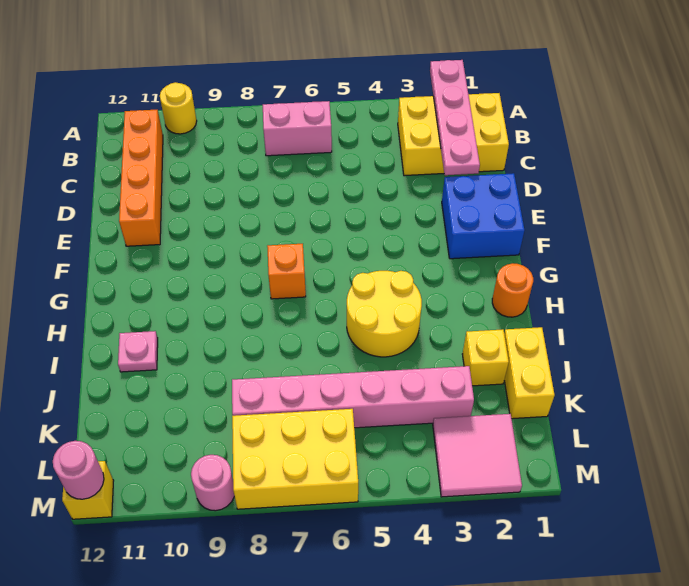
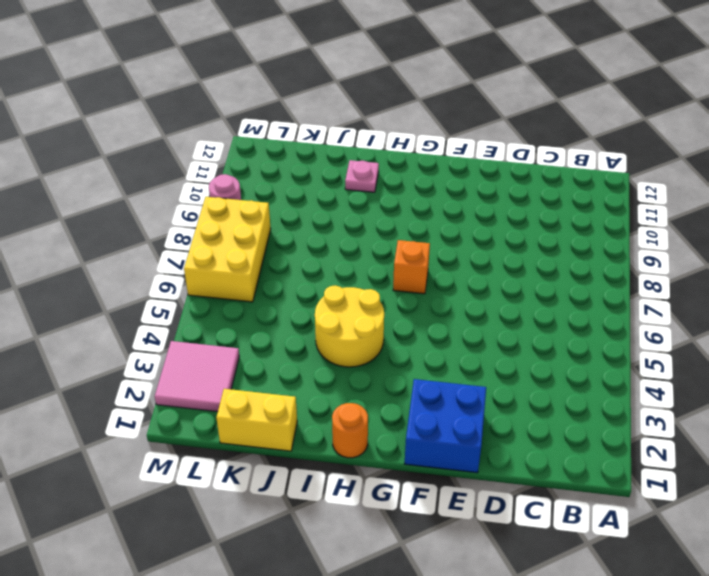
none -> yellow 1x1 round brick [160,82,197,134]
none -> yellow 2x3 brick [398,93,509,176]
none -> pink 1x2 brick [263,101,332,156]

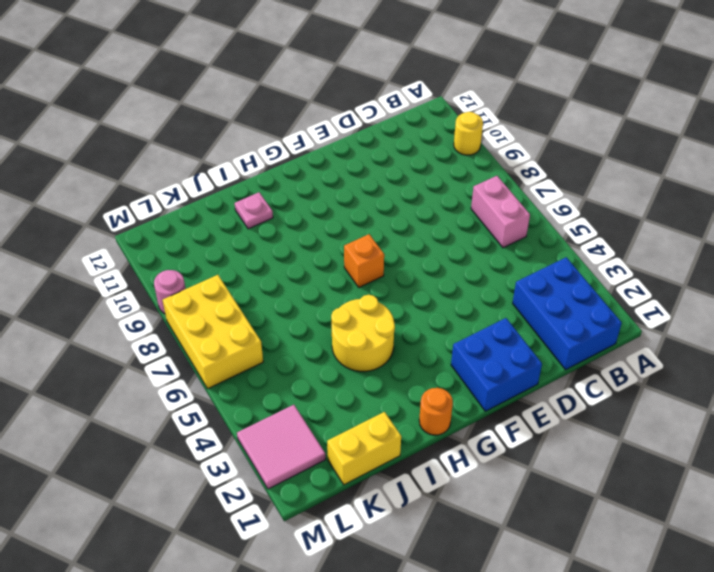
blue 2x3 brick [513,257,622,370] -> yellow 2x3 brick [398,93,509,176]
none -> orange 1x4 brick [119,110,163,246]
none -> yellow 1x1 brick [462,329,509,386]
none -> pink 1x6 brick [232,366,474,428]

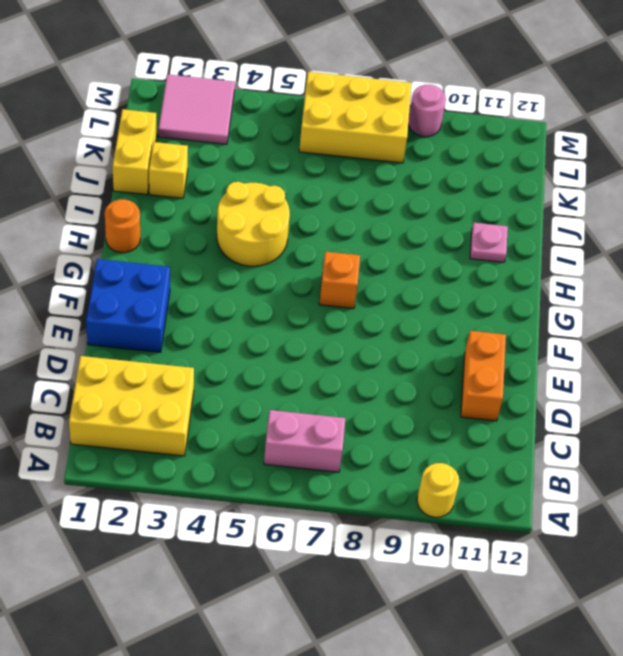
orange 1x2 brick [461,331,506,421] -> orange 1x4 brick [119,110,163,246]
none -> pink 1x6 brick [232,366,474,428]
none -> yellow 1x1 brick [62,461,114,519]
none -> pink 1x4 plate [430,60,480,175]

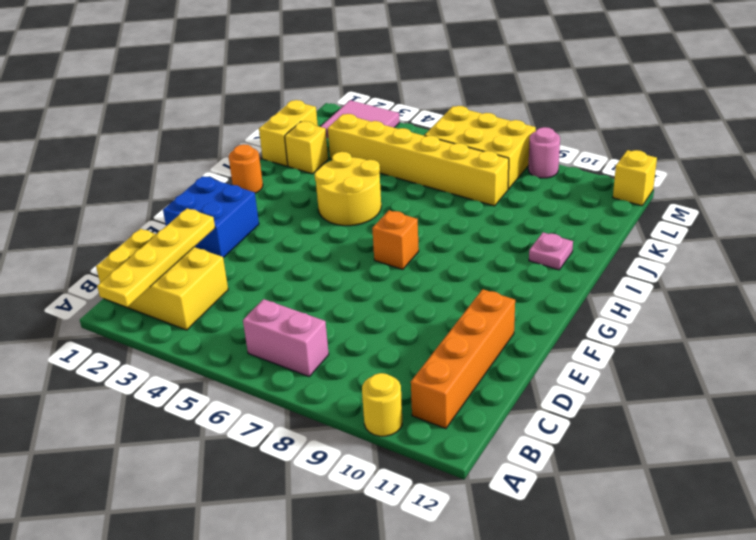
yellow 1x4 plate [97,208,215,307] -> pink 1x4 plate [430,60,480,175]
yellow 1x6 brick [328,114,509,206] -> pink 1x6 brick [232,366,474,428]
none -> pink 1x1 round brick [53,441,104,499]

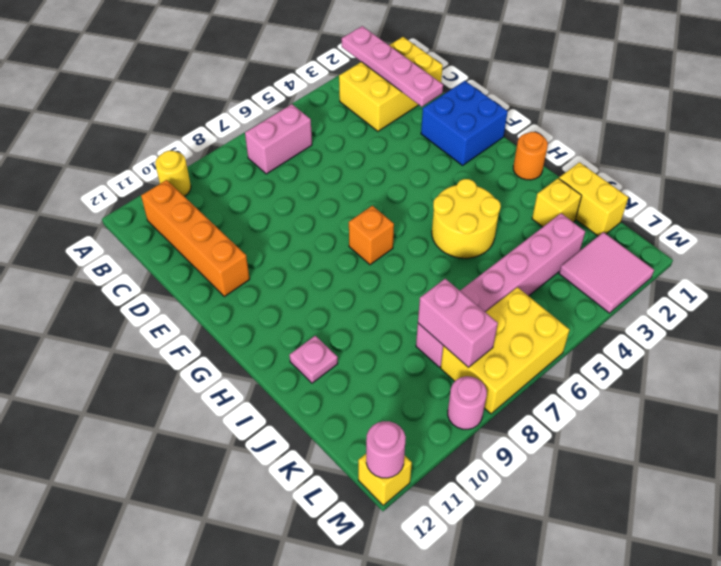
pink 1x2 brick [418,279,498,367] -> none

